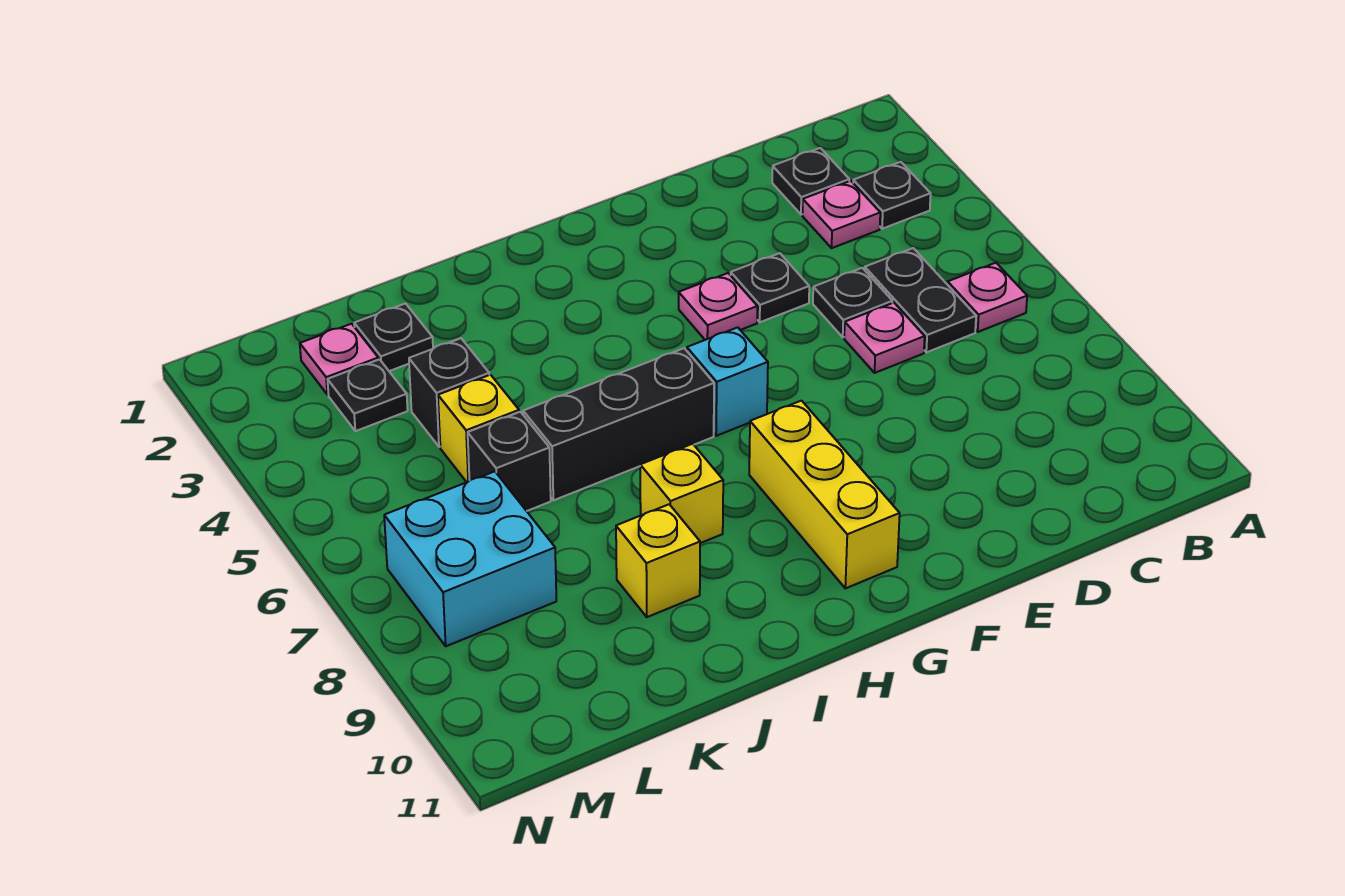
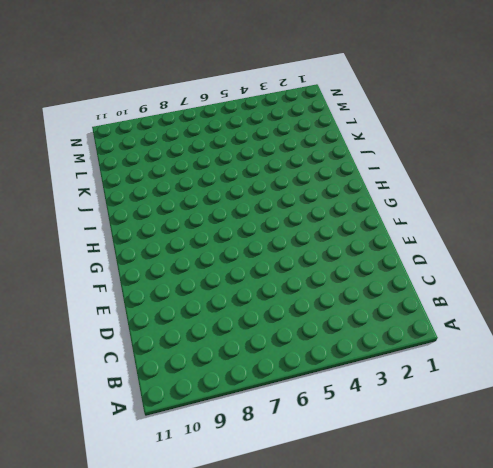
none -> black 1x1 plate [853,162,931,229]
none -> pink 1x1 plate [948,263,1027,332]
none -> black 1x1 plate [772,148,849,214]

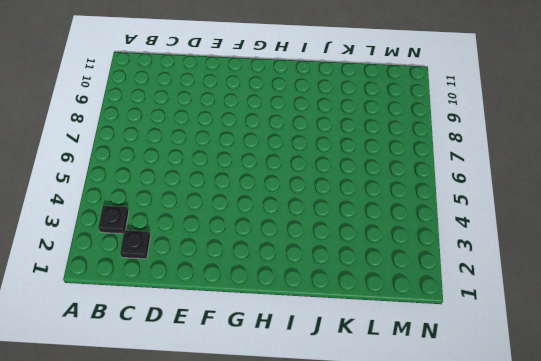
none -> pink 1x1 plate [948,263,1027,332]
none -> pink 1x1 plate [802,181,880,248]
none -> black 1x2 plate [865,248,976,352]

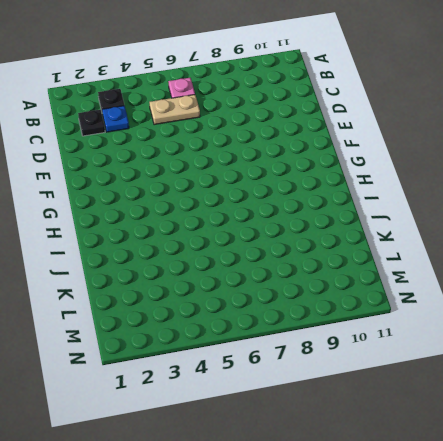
blue 1x1 plate [102,106,129,132] -> pink 1x1 plate [802,181,880,248]
tan 1x2 plate [150,95,200,125] -> black 1x2 plate [865,248,976,352]
none -> black 1x1 plate [813,268,892,337]
none -> pink 1x1 plate [844,303,925,373]
none -> black 1x1 plate [731,253,809,322]

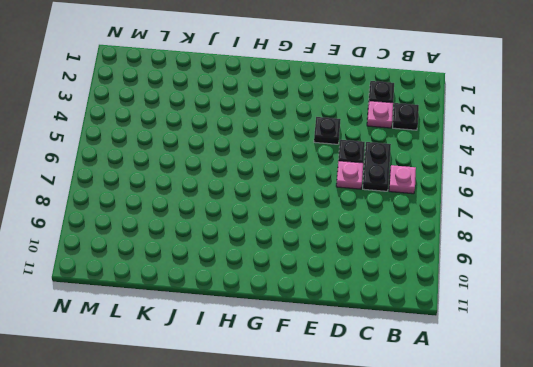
none -> pink 1x1 plate [679,273,757,340]
none -> cyan 1x1 brick [687,327,768,436]
none -> yellow 1x3 brick [749,401,900,588]

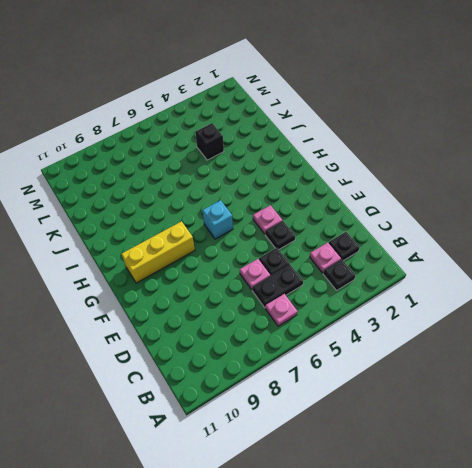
none -> black 1x3 brick [523,348,714,500]
none -> yellow 1x1 brick [640,444,723,543]
none -> yellow 1x1 brick [616,504,700,617]

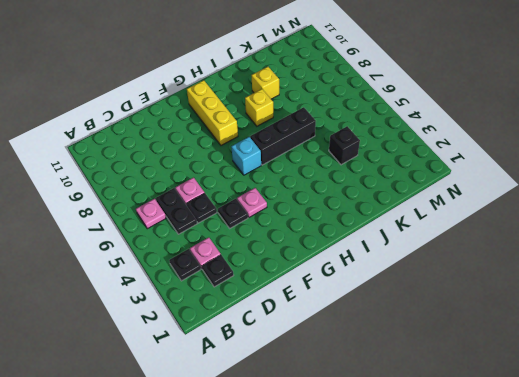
none -> black 1x1 plate [354,304,433,371]
none -> yellow 1x1 brick [438,375,519,482]
none -> black 1x1 brick [468,412,551,511]

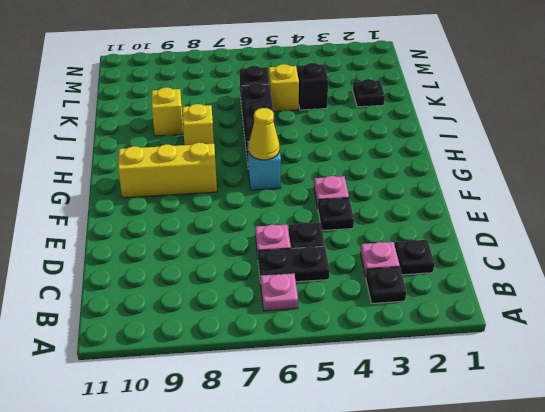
yellow 1x1 cone [249,108,279,160] -> none
none -> pink 1x1 plate [300,324,378,395]
none -> black 1x1 plate [328,359,408,431]
none -> cyan 2x2 brick [384,471,556,646]

